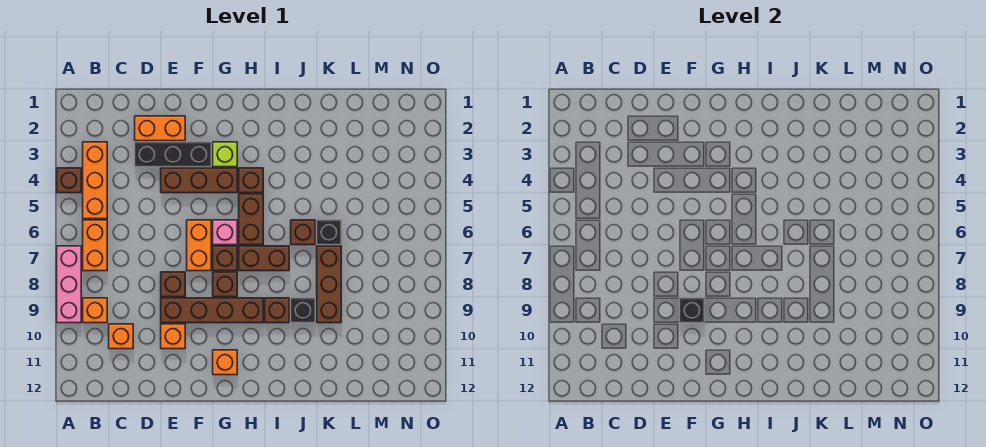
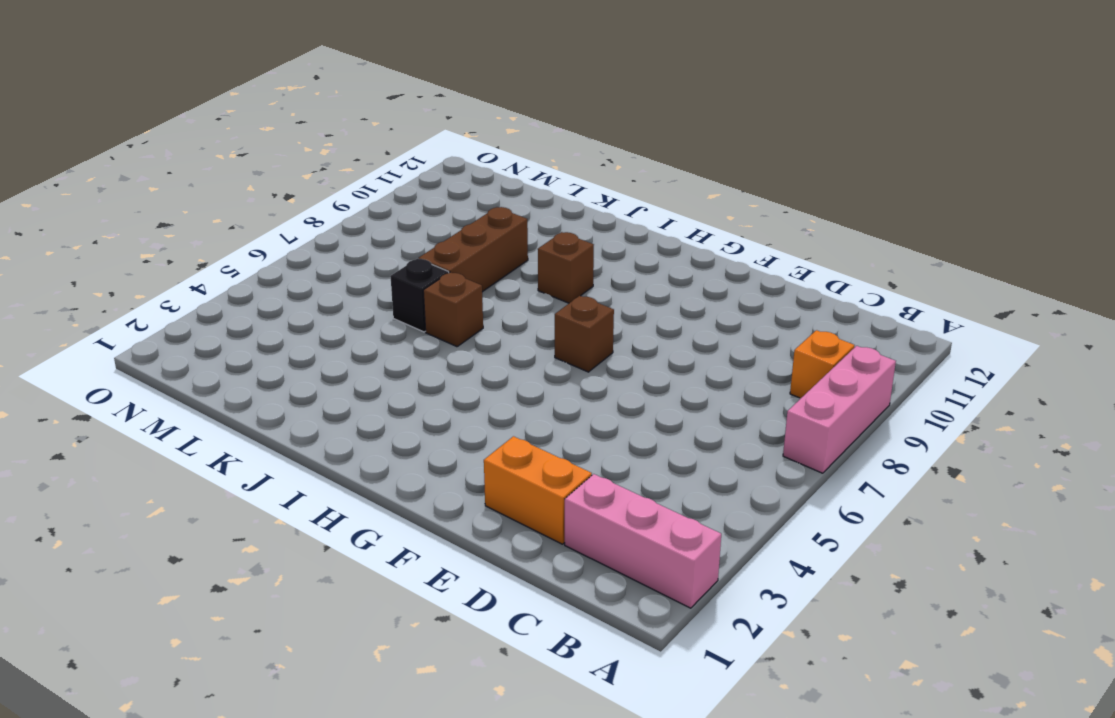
pink 1x3 brick [565,474,721,608] -> none
none -> brown 1x1 brick [57,168,81,193]
none -> orange 1x3 brick [83,142,107,219]
none -> orange 1x2 brick [83,220,107,271]

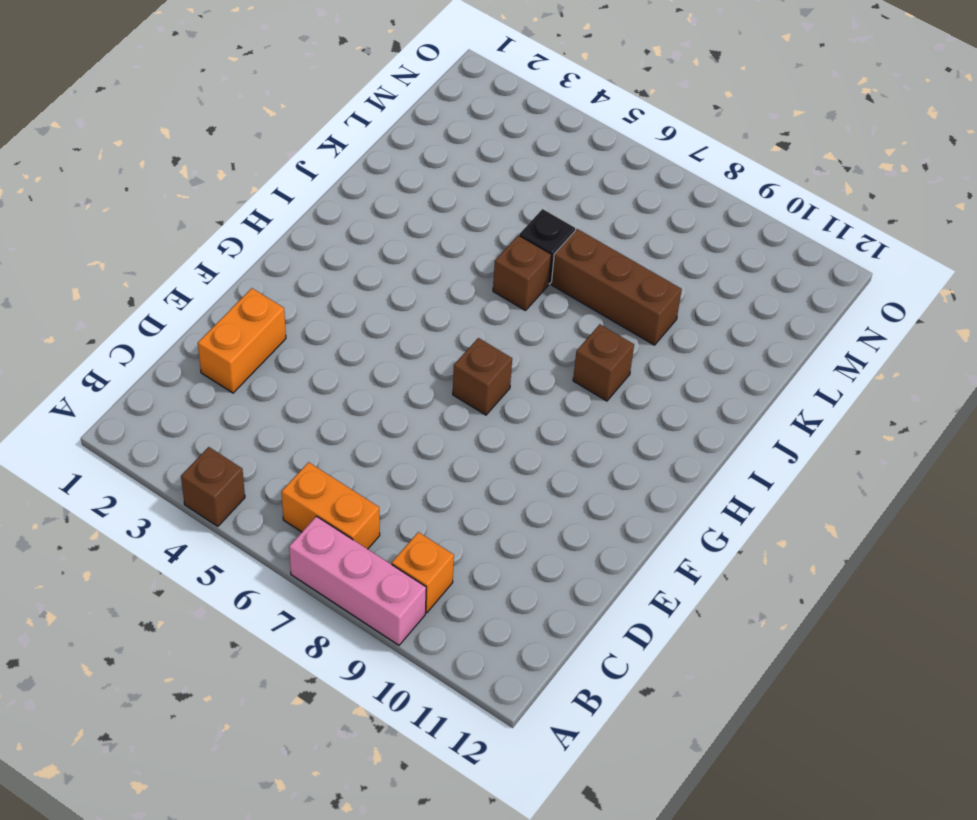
none -> orange 1x3 brick [83,142,107,219]
none -> orange 1x1 brick [109,324,133,349]
none -> black 1x3 brick [135,142,211,167]

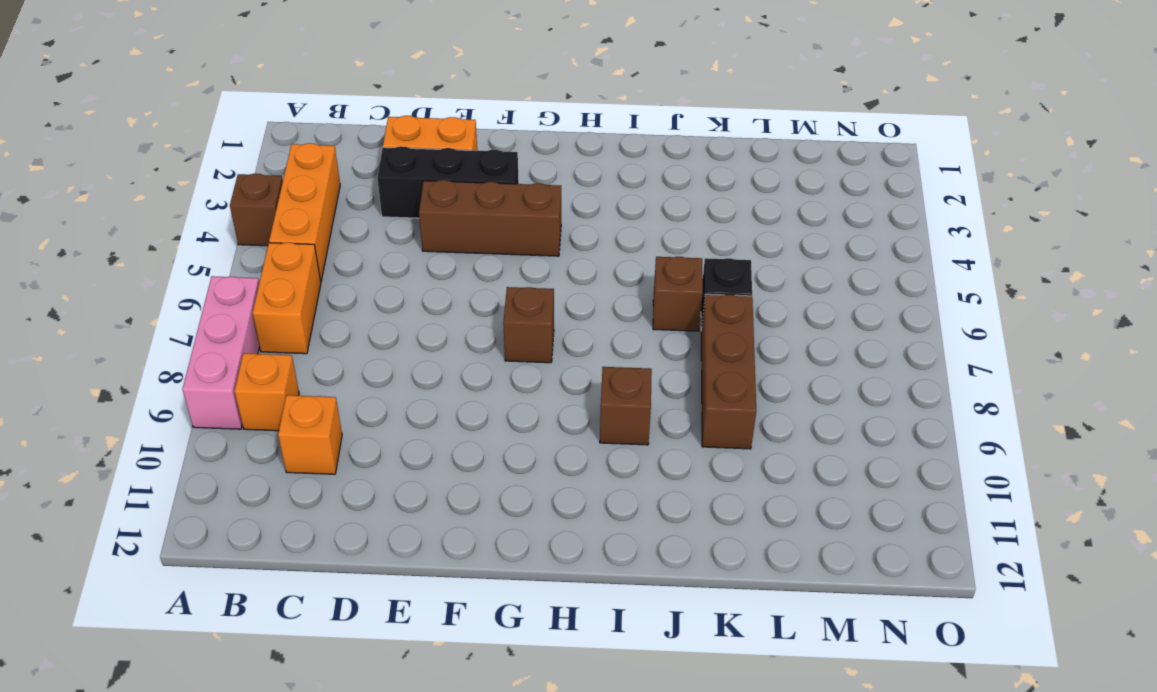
none -> brown 1x1 brick [161,272,185,297]
none -> brown 1x4 brick [161,298,263,323]
none -> orange 1x1 brick [161,324,185,349]

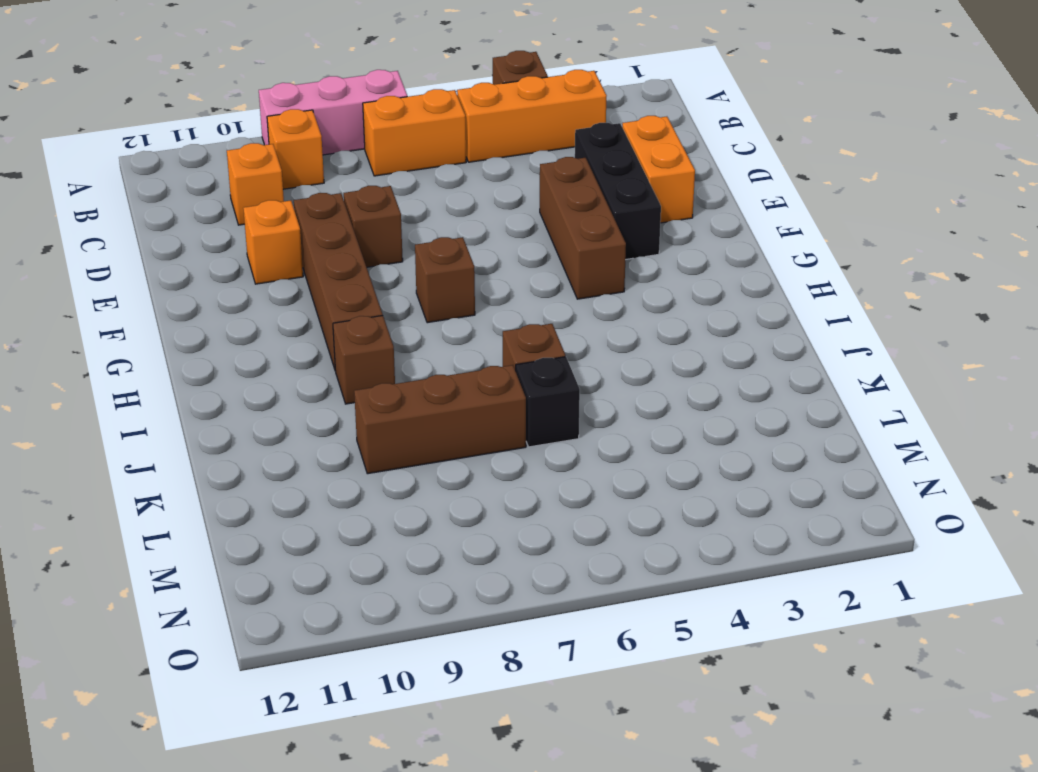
none -> orange 1x2 brick [187,220,211,271]
none -> lime 1x1 brick [213,142,237,167]
none -> pink 1x1 brick [213,220,237,245]

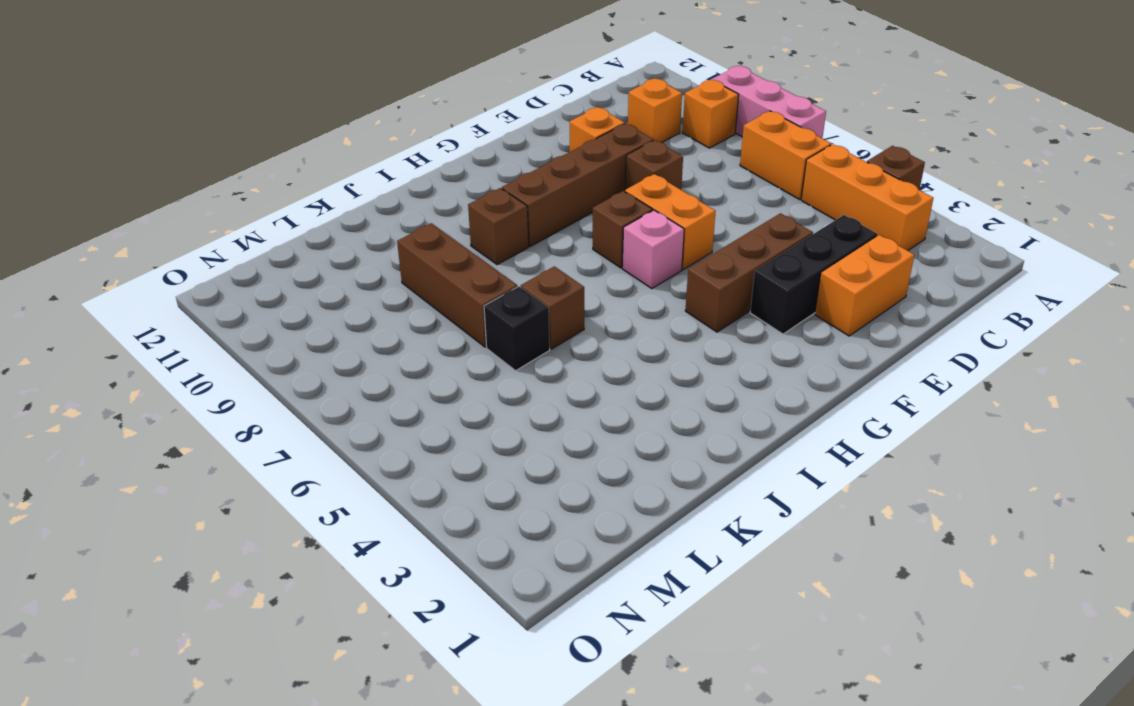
none -> lime 1x1 brick [213,142,237,167]
none -> brown 1x1 brick [213,272,237,297]
none -> orange 1x1 brick [213,350,237,375]

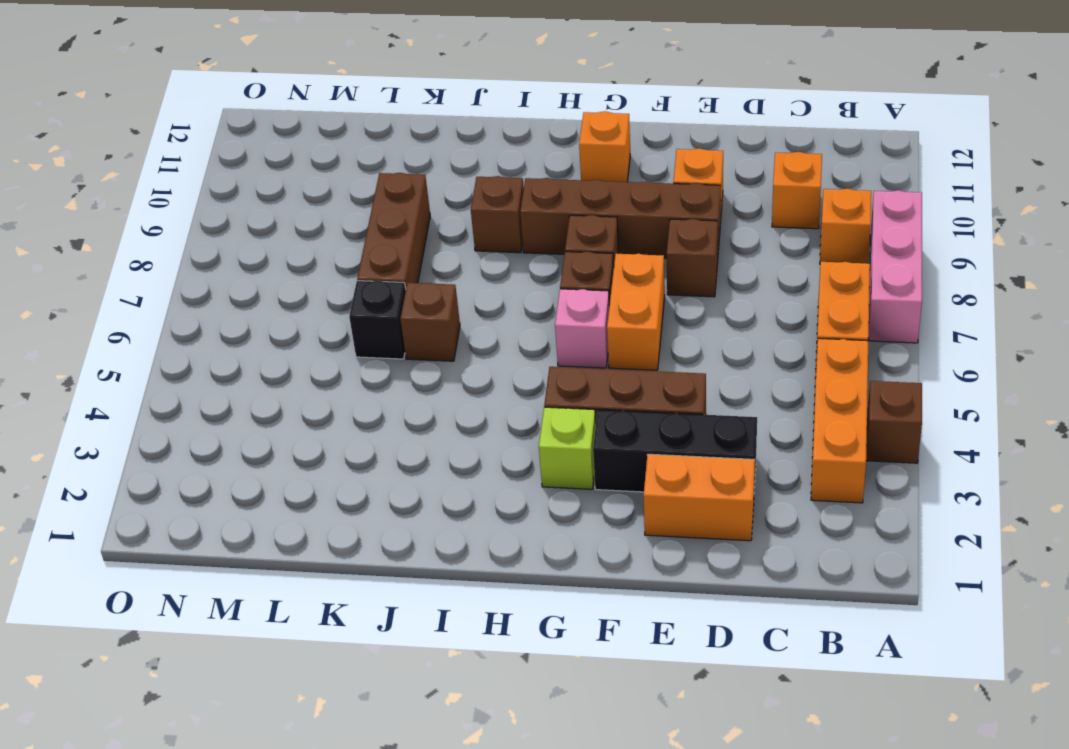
none -> brown 1x1 brick [239,168,263,193]
none -> brown 1x2 brick [239,194,263,245]
none -> brown 1x2 brick [239,246,289,271]

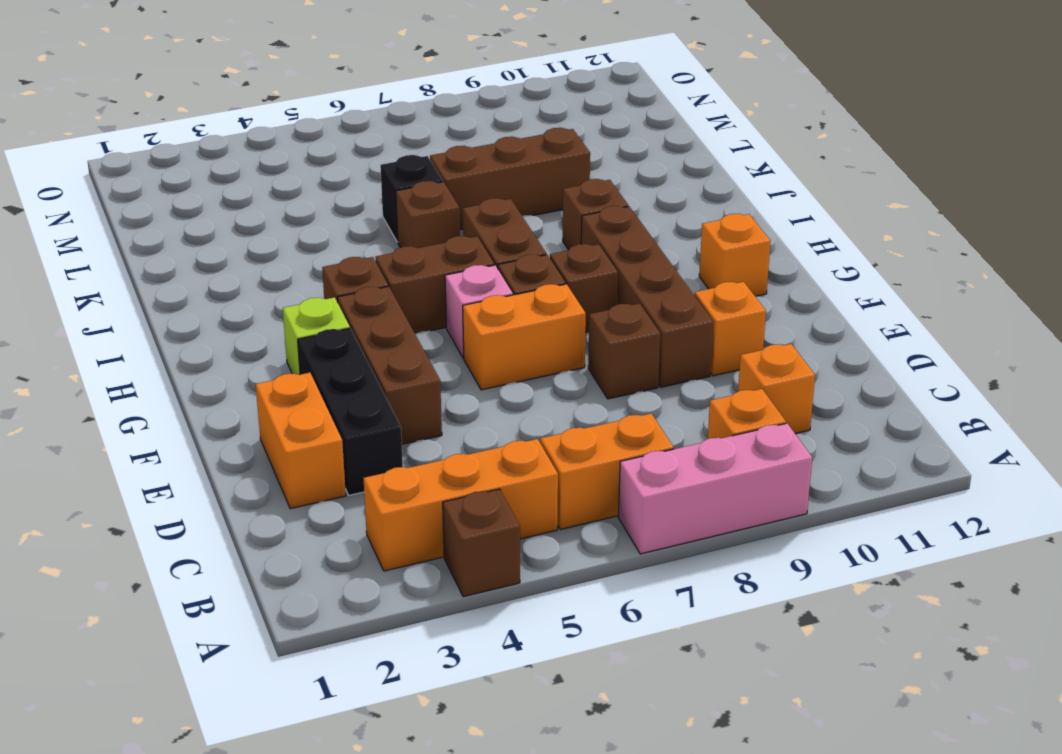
none -> black 1x1 brick [291,298,315,323]
none -> black 1x1 brick [680,298,704,323]

